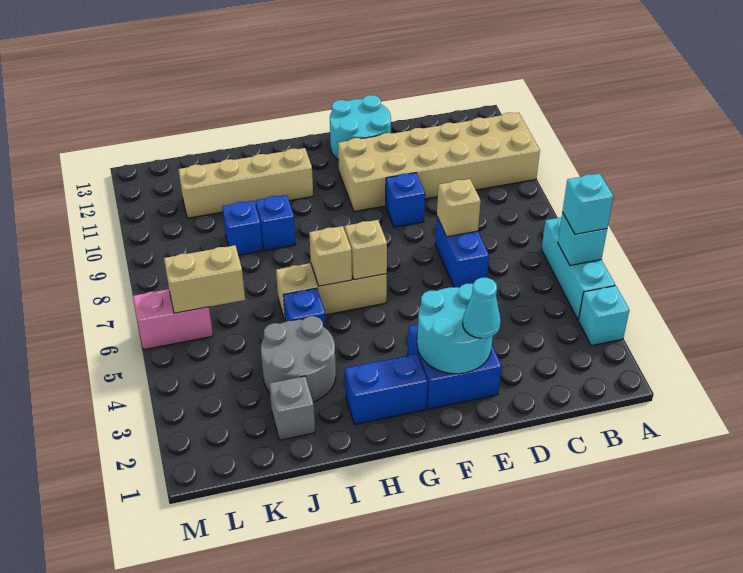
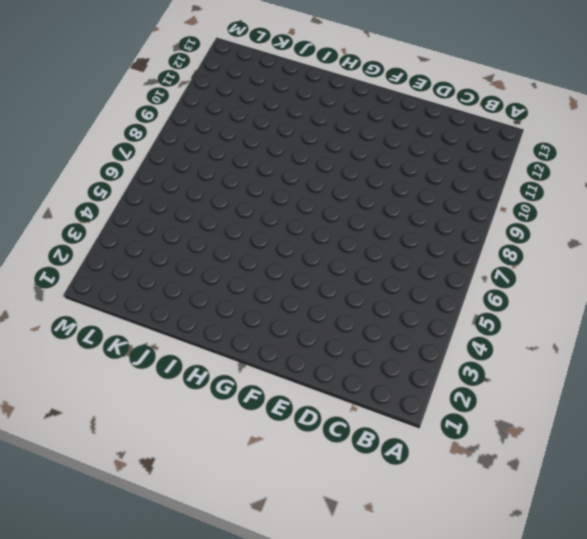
none -> cyan 1x1 brick [579,286,629,346]
none -> cyan 1x3 brick [541,217,615,320]
none -> tan 2x6 brick [338,113,540,211]

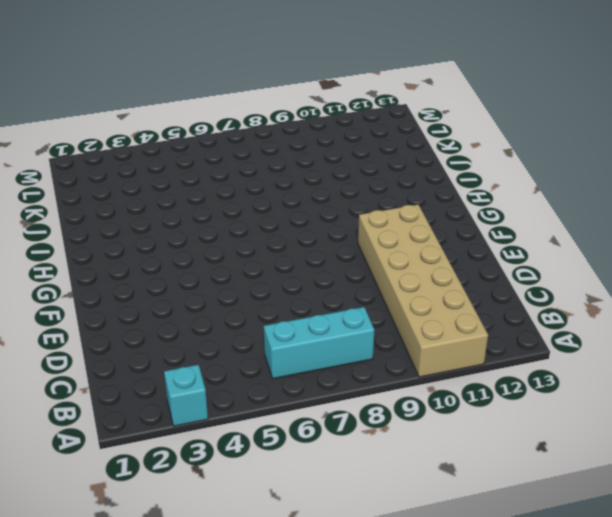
cyan 1x3 brick [264,307,374,379] -> cyan 1x3 brick moved to [541,217,615,320]
none -> blue 1x2 brick [435,217,489,288]
none -> blue 2x2 brick [408,324,501,409]
none -> blue 1x1 brick [386,173,425,227]

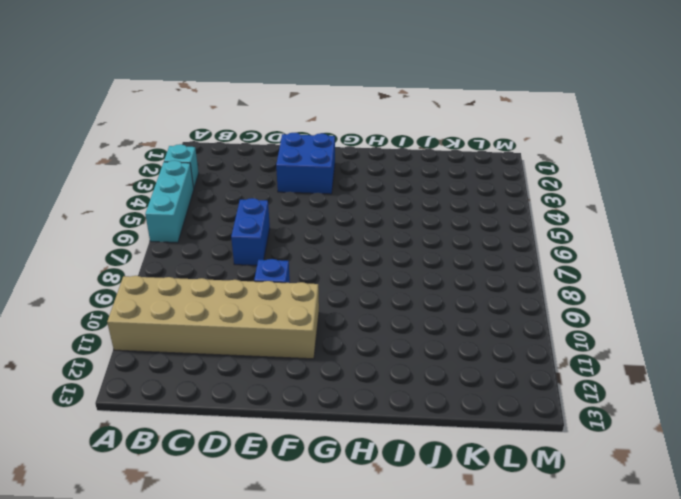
none -> cyan 2x2 round brick [330,95,391,160]
none -> blue 1x2 brick [345,354,428,424]
none -> tan 1x3 brick [276,263,387,320]

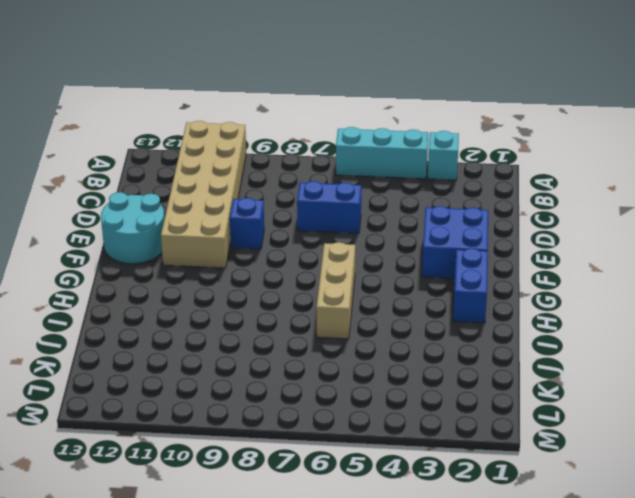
none -> tan 1x4 brick [178,148,313,218]
none -> grey 2x2 round brick [261,316,336,402]
none -> blue 1x1 brick [283,288,326,328]

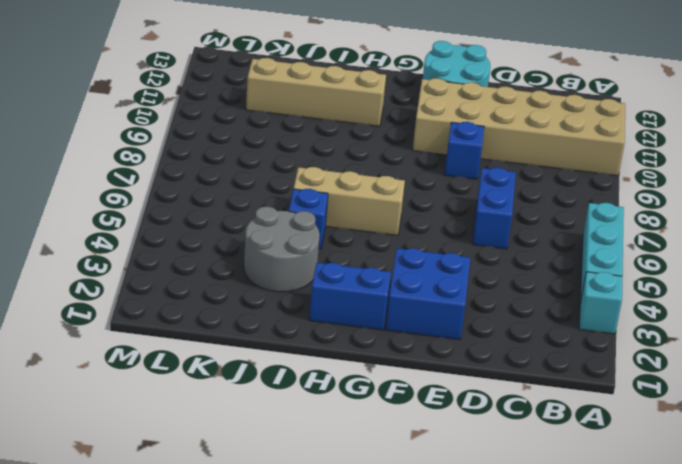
none -> blue 1x1 brick [256,195,296,251]
none -> grey 1x1 brick [269,376,315,440]
none -> blue 1x1 brick [222,201,263,255]

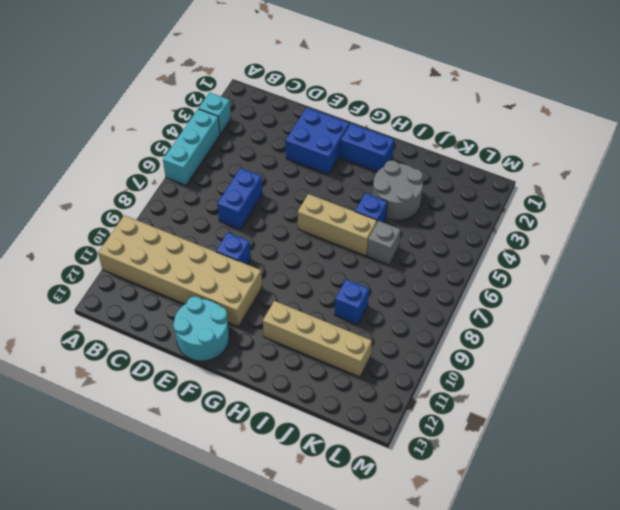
grey 1x1 brick [367,221,401,265] -> grey 1x1 brick moved to [269,376,315,440]
none -> blue 1x1 brick [256,195,296,251]
none -> pink 1x2 brick [133,289,213,350]
none -> cyan 1x1 brick [558,212,607,265]

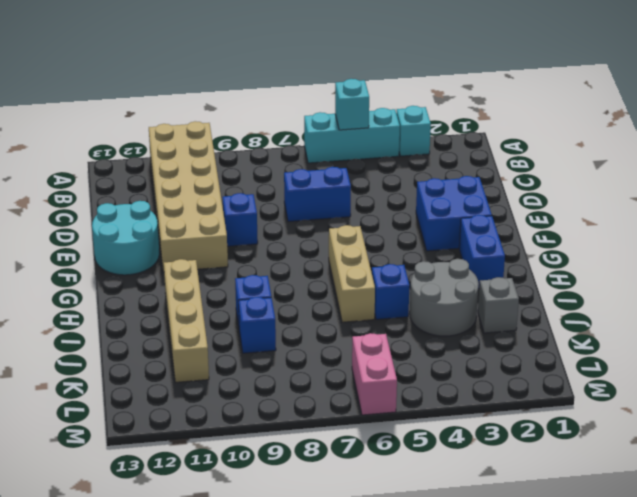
none -> tan 1x1 brick [437,179,481,237]
none -> cyan 2x2 round brick [417,284,493,374]
none -> tan 1x1 brick [345,220,387,280]

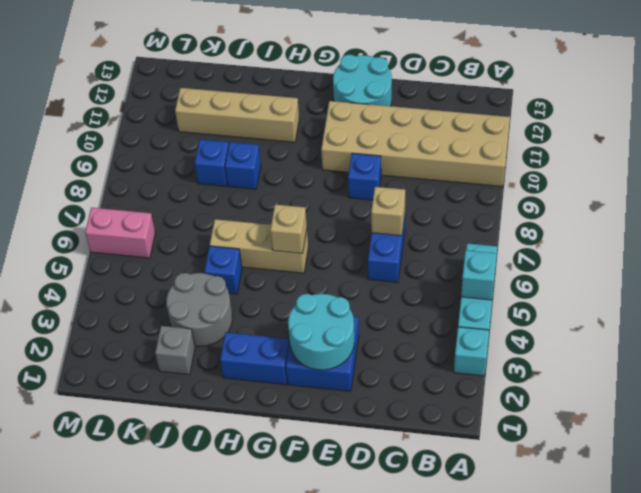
none -> tan 1x1 brick [309,226,352,286]
none -> tan 1x2 brick [164,245,245,313]
none -> cyan 1x1 brick [562,174,613,234]

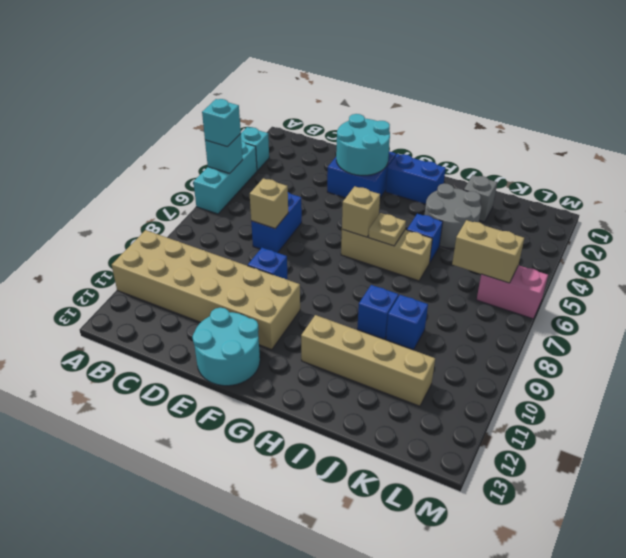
tan 1x1 plate [369,213,406,246] -> tan 1x1 brick [309,226,352,286]
none -> cyan 1x1 cone [463,278,501,338]

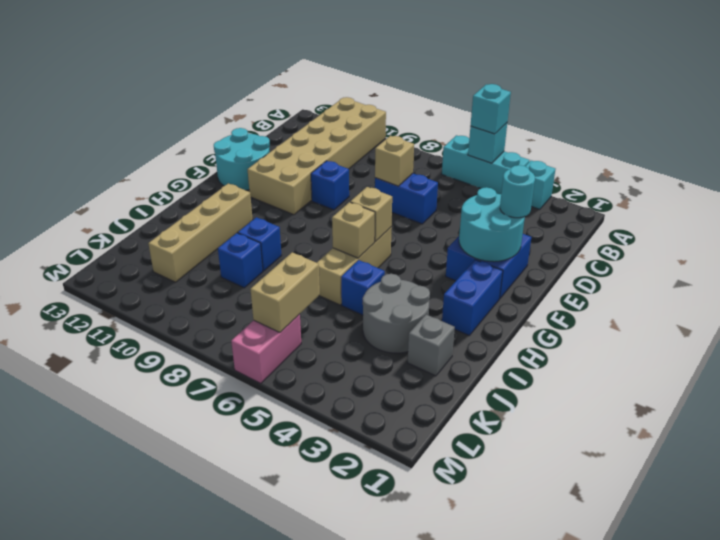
cyan 1x1 round brick [500,165,535,218] -> cyan 1x1 cone [463,278,501,338]

